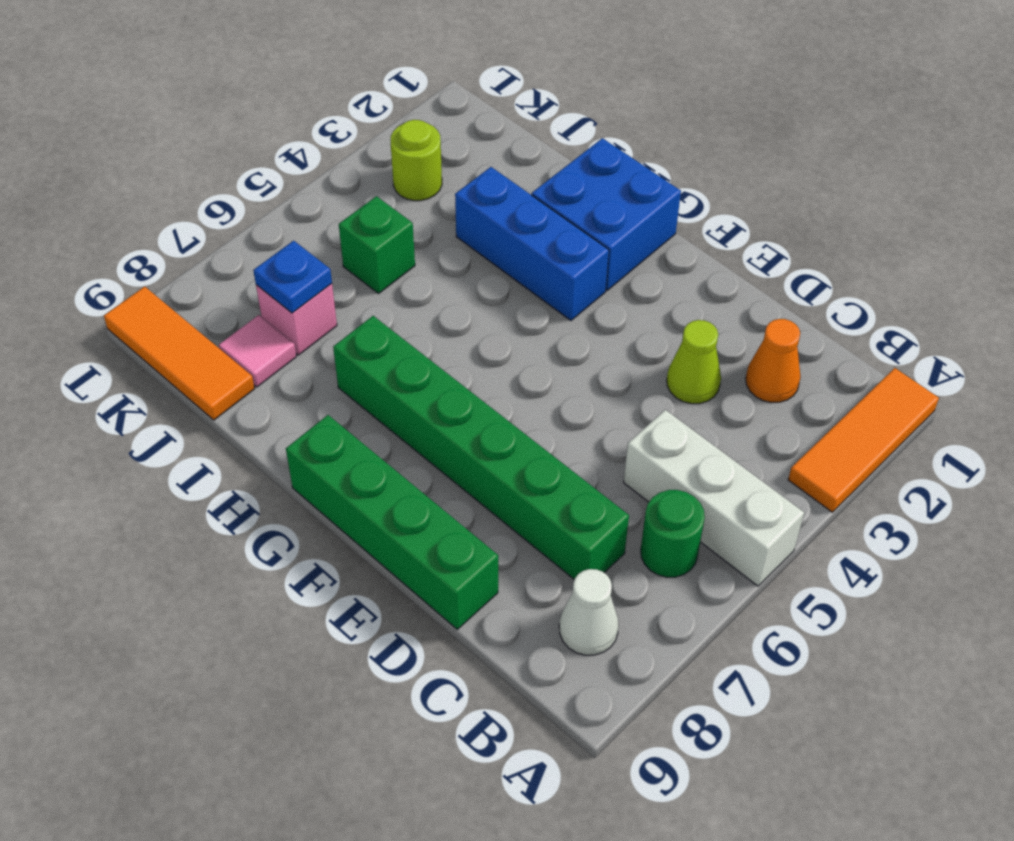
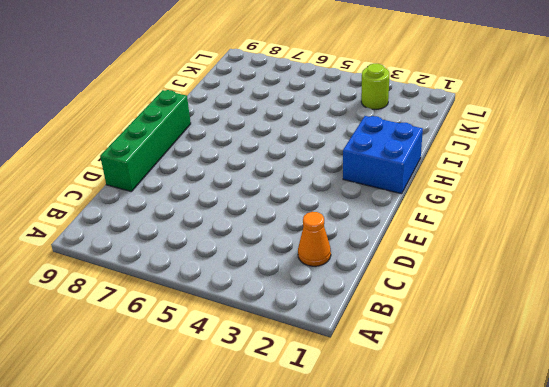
none -> orange 1x3 tile [788,368,939,512]
none -> white 1x3 brick [624,410,804,586]
none -> green 1x1 round brick [641,490,705,577]

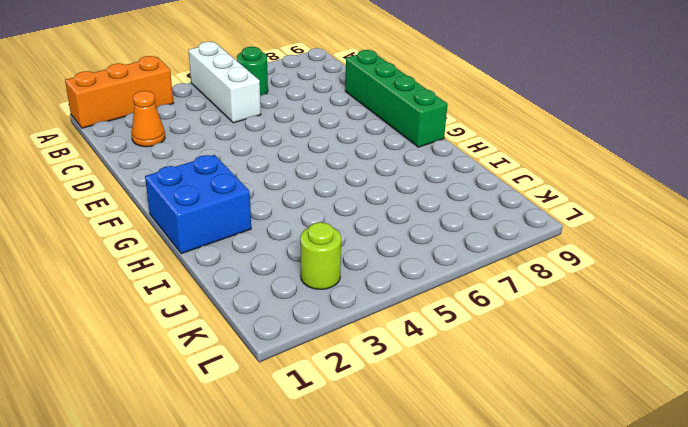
orange 1x3 brick [65,56,173,128] -> orange 1x3 tile [788,368,939,512]
none -> white 1x1 cone [559,569,619,655]
none -> green 1x6 brick [333,316,629,579]
none -> lime 1x1 cone [667,320,721,404]

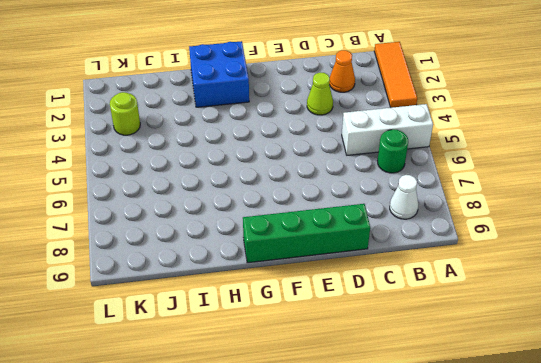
none -> green 1x6 brick [333,316,629,579]
none -> blue 1x3 brick [455,167,609,321]
none -> green 1x1 brick [339,196,415,294]

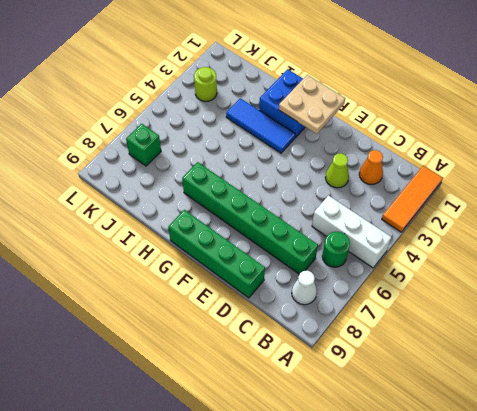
tan 2x2 plate [279,75,345,134] -> none
blue 1x3 tile [226,98,295,153] -> blue 1x3 brick [455,167,609,321]
green 1x1 brick [126,124,161,166] -> green 1x1 brick moved to [339,196,415,294]
none -> pink 1x1 brick [256,284,337,355]
none -> pink 1x1 tile [219,315,296,387]
none -> orange 1x3 tile [104,287,255,420]

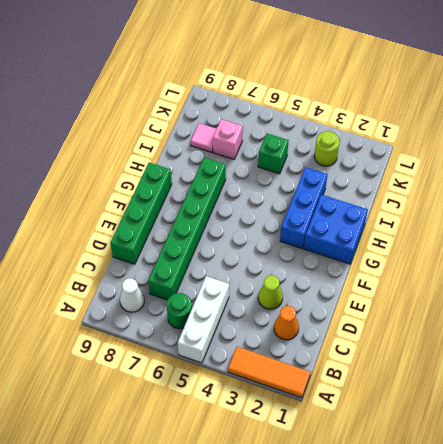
none -> orange 1x3 tile [104,287,255,420]
none -> blue 1x1 plate [253,241,332,313]

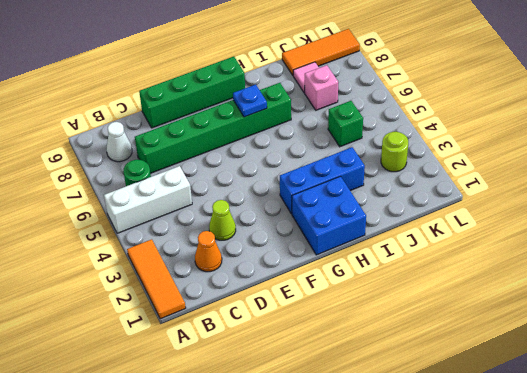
blue 1x1 plate [233,85,267,117] -> blue 1x1 plate moved to [253,241,332,313]

